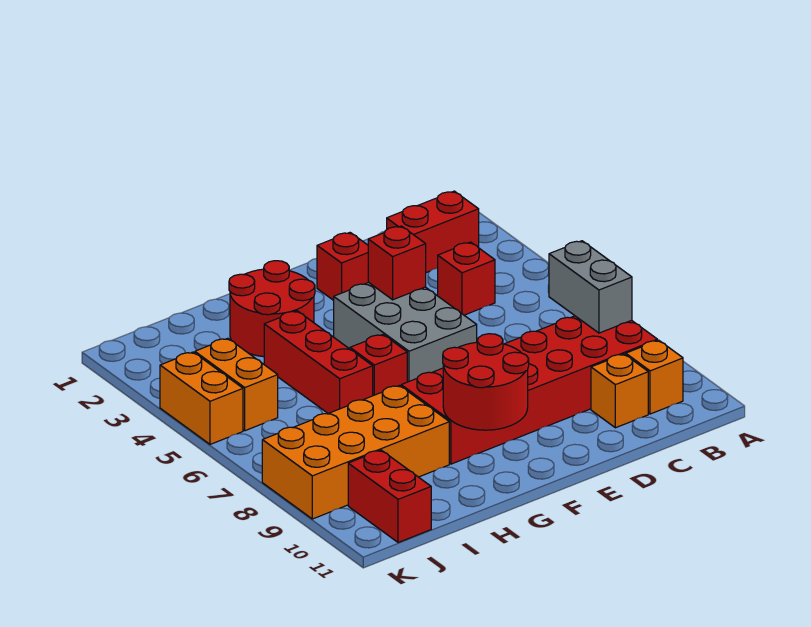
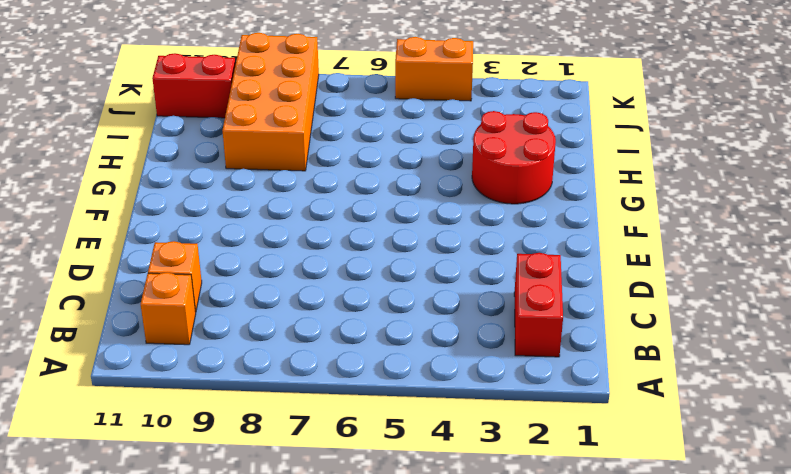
none -> red 2x6 brick [401,316,658,464]
none -> red 1x1 brick [438,242,495,315]
none -> red 1x1 brick [317,233,369,300]

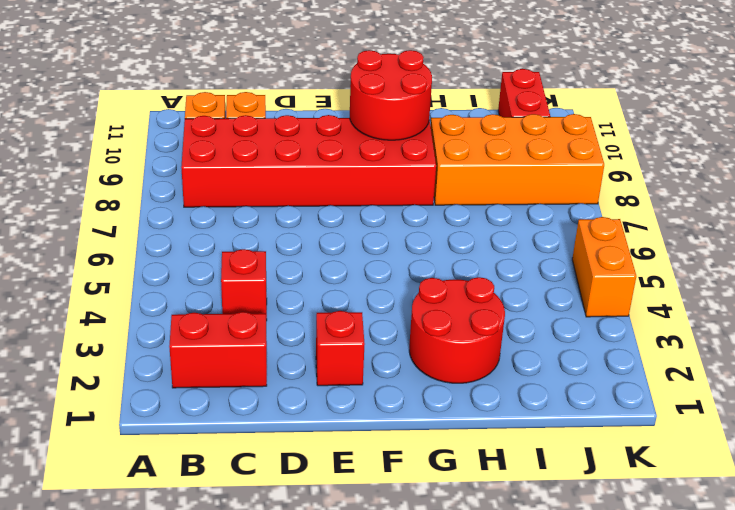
none -> grey 2x3 brick [334,283,477,382]
none -> red 1x1 brick [350,335,407,396]
none -> red 1x3 brick [264,311,373,413]

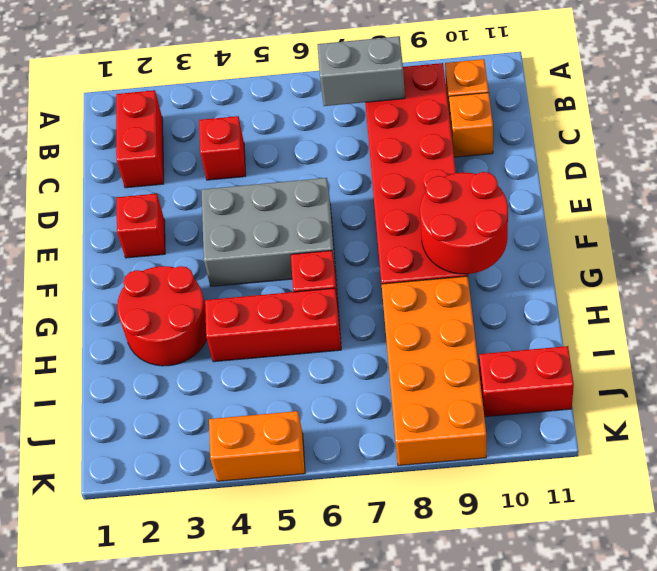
none -> orange 1x2 brick [195,338,278,431]
none -> red 1x1 brick [368,226,426,300]

